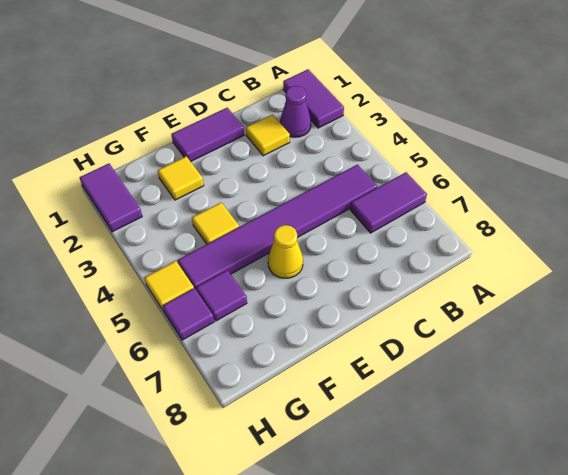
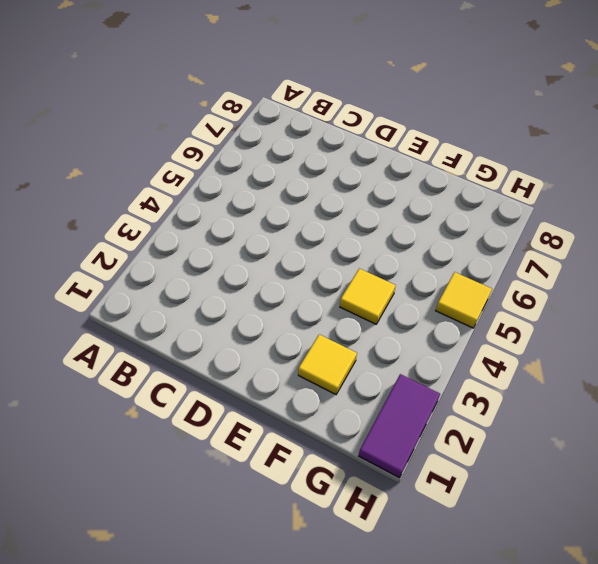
none -> purple 1x2 tile [283,69,344,128]
none -> purple 1x2 tile [350,172,427,233]
none -> purple 1x1 cone [280,86,311,137]

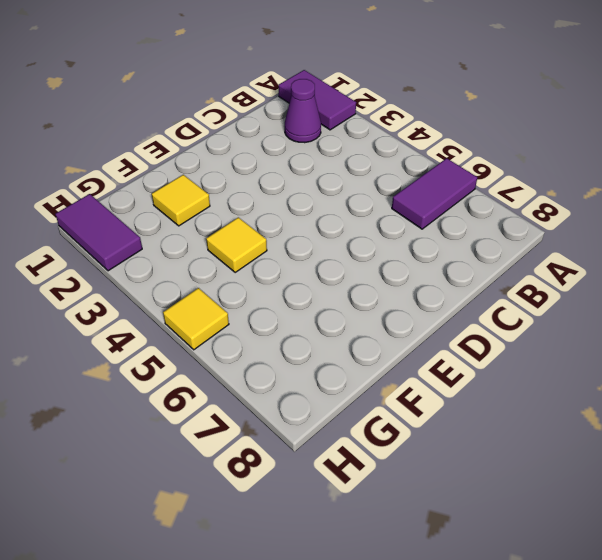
none -> purple 1x6 tile [178,165,377,291]
none -> yellow 1x1 tile [246,114,290,156]
none -> purple 1x2 tile [171,108,244,162]

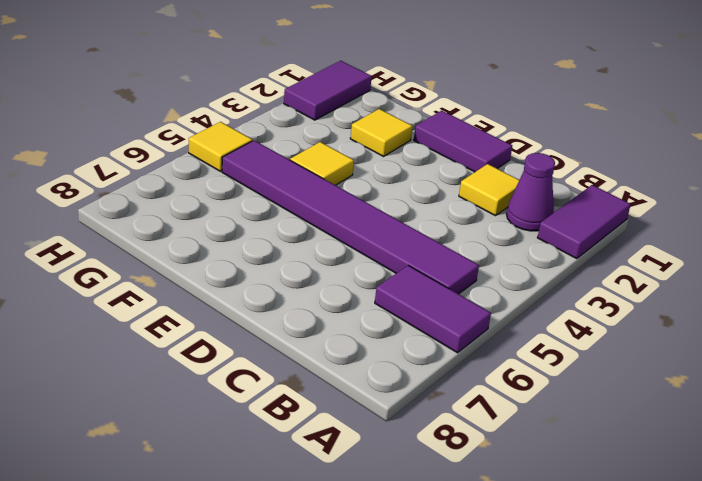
none -> yellow 1x1 cone [268,225,303,278]
none -> purple 1x1 tile [196,270,247,321]
none -> purple 1x1 tile [163,288,214,340]

